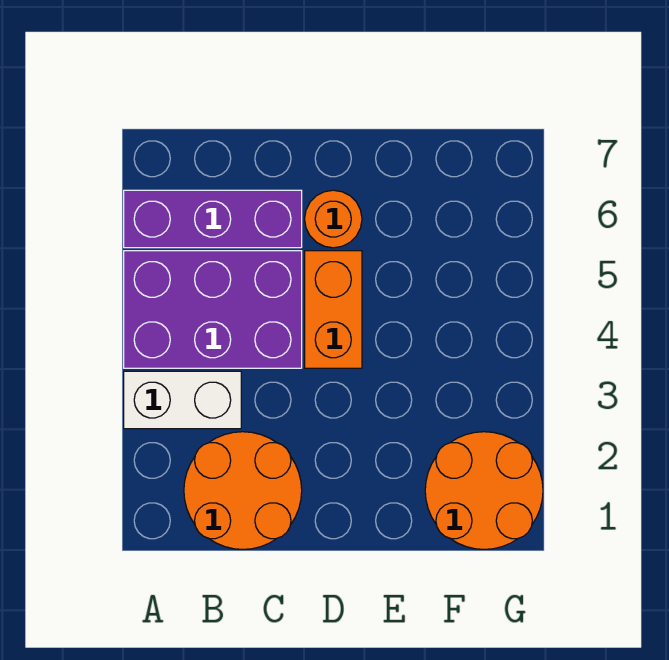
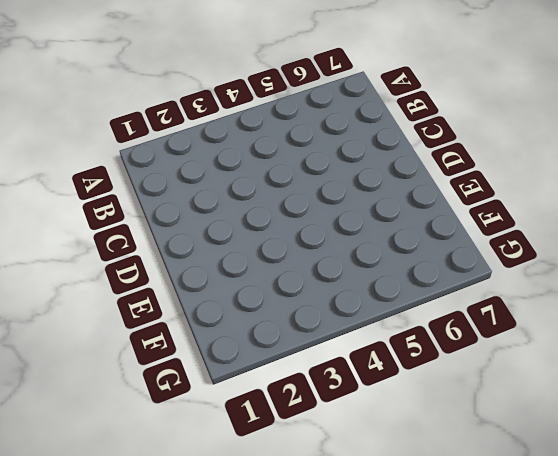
none -> white 1x2 brick [124,371,241,429]
none -> purple 2x3 brick [124,251,302,368]

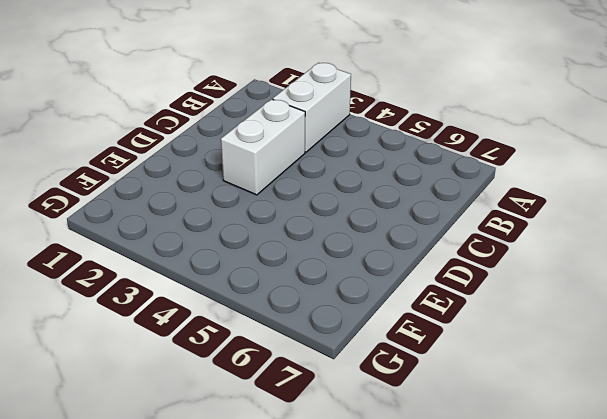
white 1x2 brick [221,99,305,195] -> none
none -> purple 2x3 brick [124,251,302,368]
none -> purple 1x3 brick [124,190,302,248]

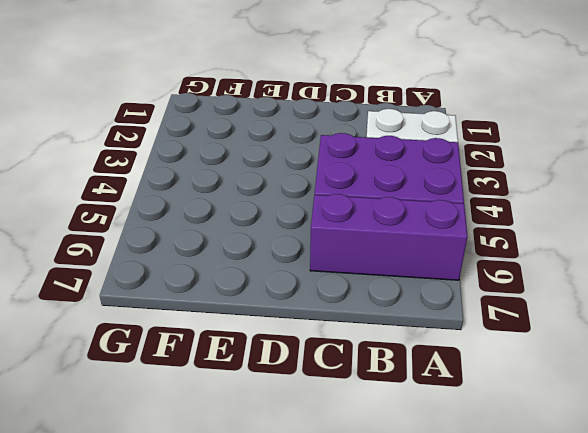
none -> orange 2x2 round brick [184,432,302,549]
none -> orange 1x2 brick [305,251,362,368]

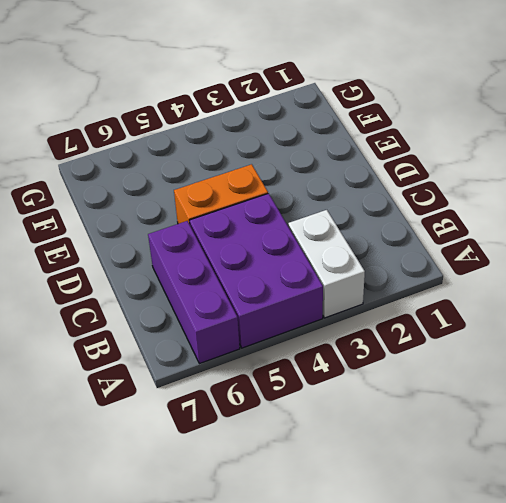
none -> orange 2x2 round brick [184,432,302,549]
none -> orange 1x1 round brick [305,190,362,248]

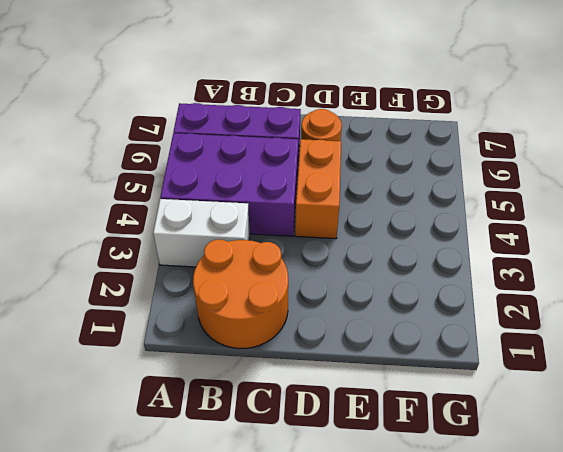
none -> orange 2x2 round brick [425,432,543,549]

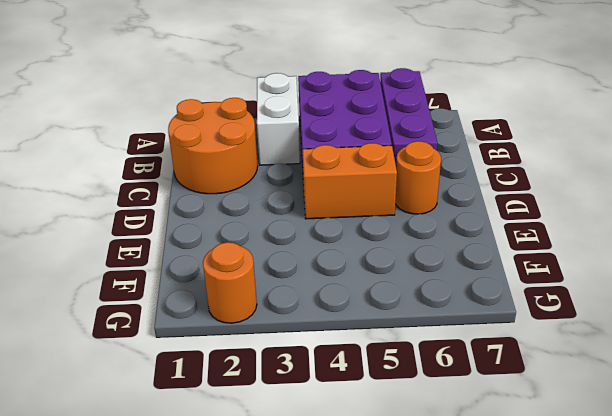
orange 1x1 round brick [203,242,257,323] -> orange 2x2 round brick [425,432,543,549]

